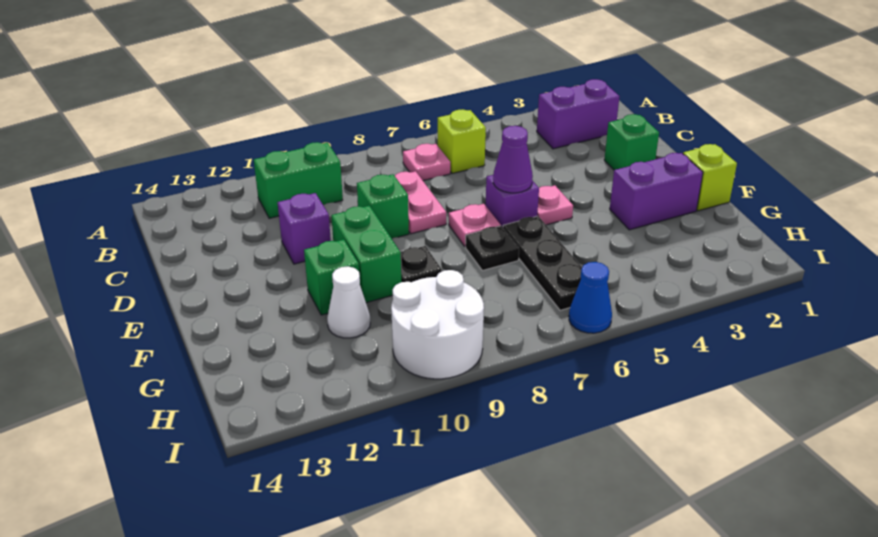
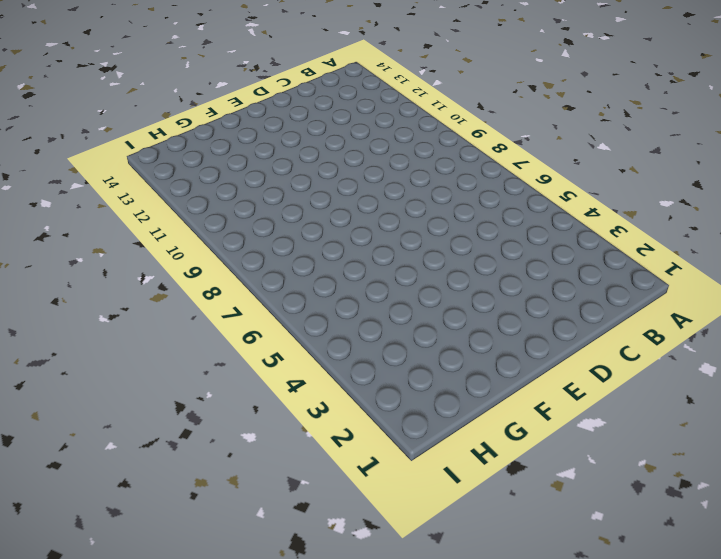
none -> purple 1x2 brick [537,79,620,149]
none -> lime 1x1 brick [438,109,486,174]
none -> pink 1x1 plate [403,144,450,181]

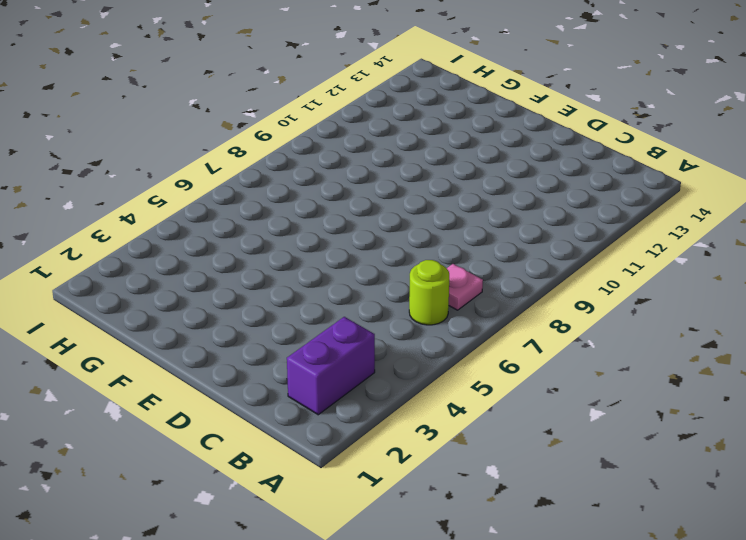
lime 1x1 round brick [409,260,449,325] -> lime 1x1 brick [438,109,486,174]
none -> green 1x2 brick [254,142,343,218]
none -> pink 1x2 plate [395,171,446,234]
none -> green 1x1 brick [604,114,659,170]

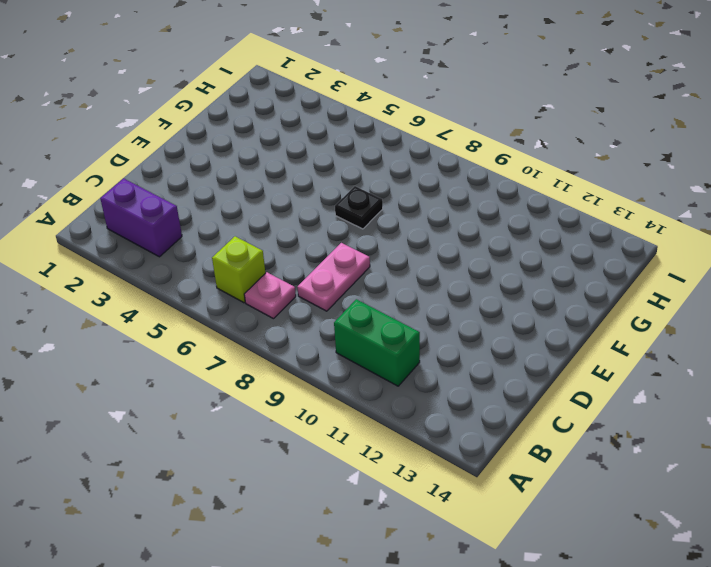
none -> green 1x1 brick [604,114,659,170]
none -> green 1x1 brick [357,174,409,239]
none -> purple 1x1 brick [277,193,331,264]

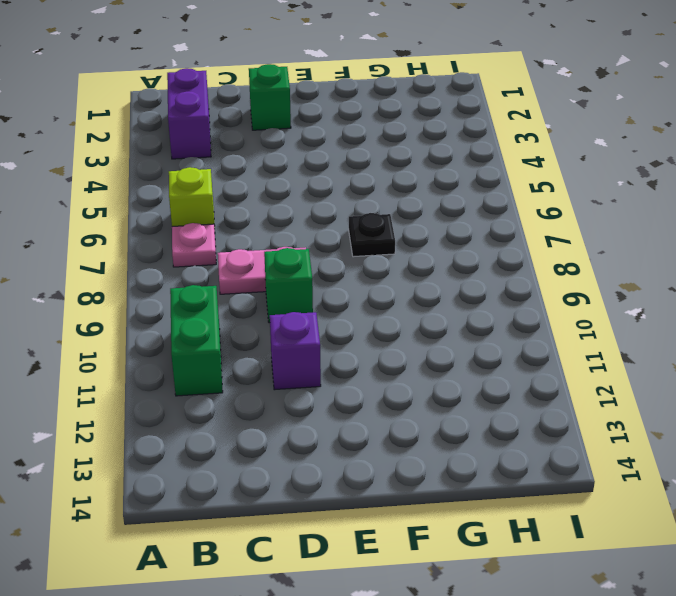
none -> pink 1x1 plate [537,185,573,225]
none -> purple 1x1 brick [486,175,539,227]
none -> pink 1x1 plate [449,204,501,247]

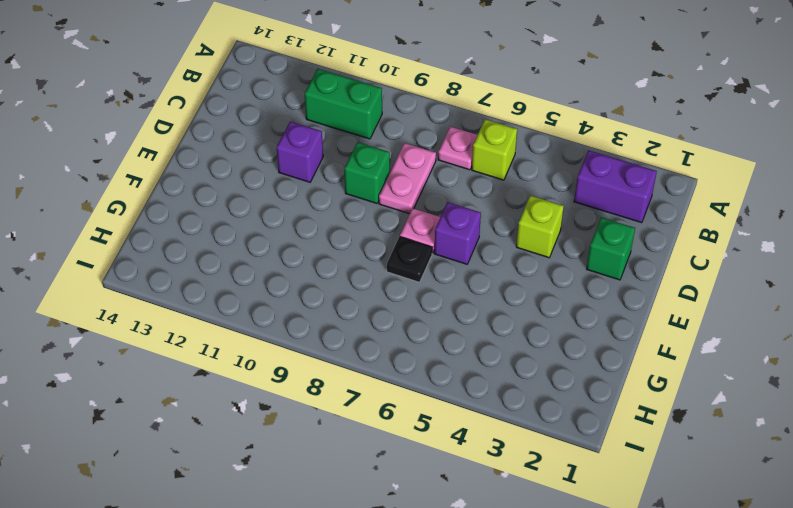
lime 1x1 brick [516,196,564,258] -> lime 1x1 brick moved to [683,144,737,211]
none -> pink 1x1 plate [537,185,573,225]
none -> green 1x2 brick [331,206,401,303]
none -> purple 1x2 brick [610,153,703,230]

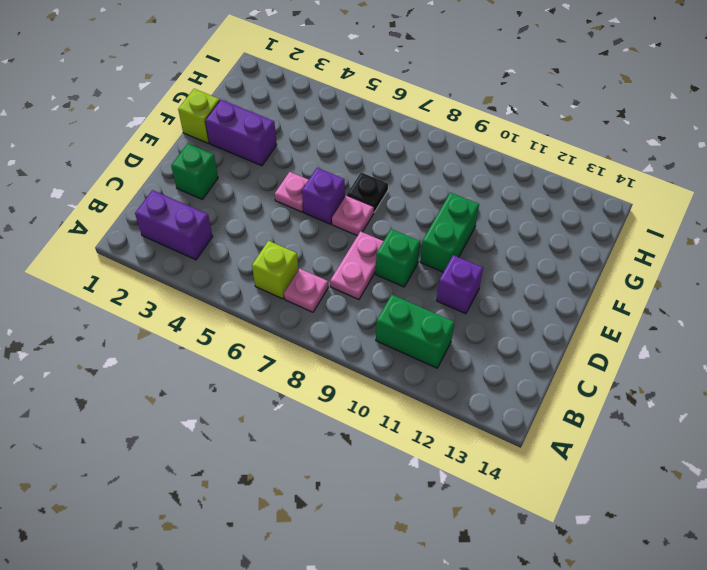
none -> black 1x3 plate [503,216,582,310]
none -> black 1x1 plate [401,246,442,282]
none -> green 1x1 brick [304,239,359,315]

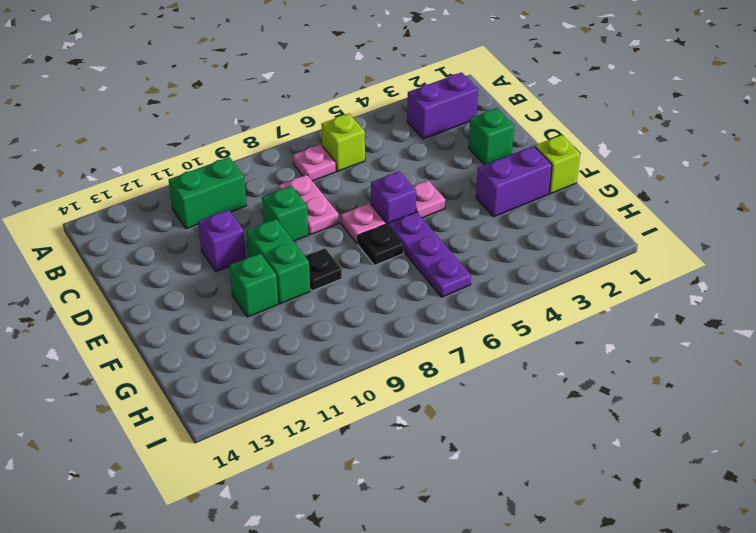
purple 1x3 plate [388,212,471,297] -> black 1x3 plate [503,216,582,310]
none -> white 1x1 cone [327,266,370,338]
none -> white 2x2 round brick [391,270,484,379]
none -> blue 1x1 cone [569,262,612,333]

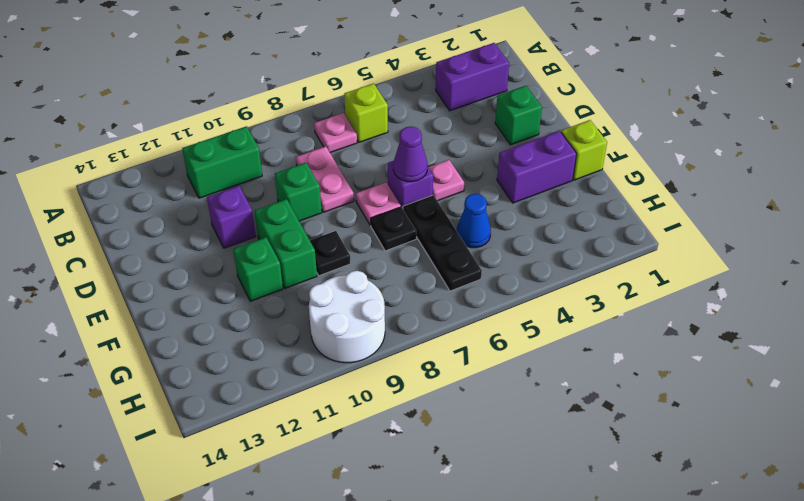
blue 1x1 cone [457,194,491,248] -> blue 1x1 cone moved to [569,262,612,333]
none -> white 1x1 cone [327,266,370,338]

